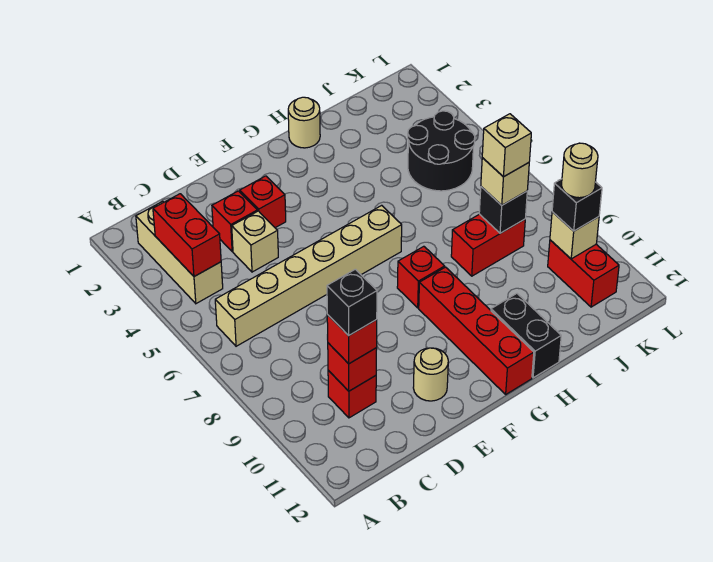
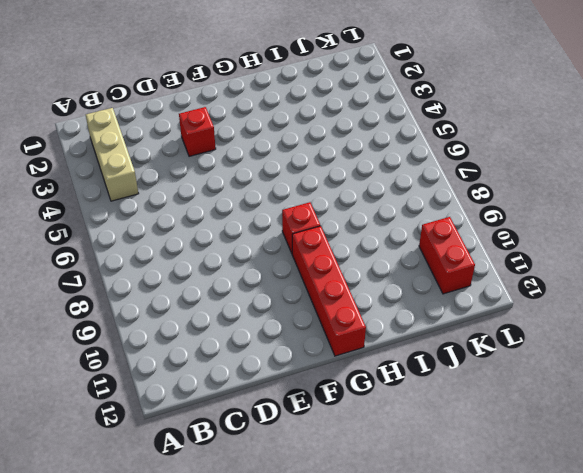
none -> tan 1x6 brick [215,205,402,346]
none -> red 1x1 brick [328,370,376,418]
none -> red 1x1 brick [212,191,257,252]

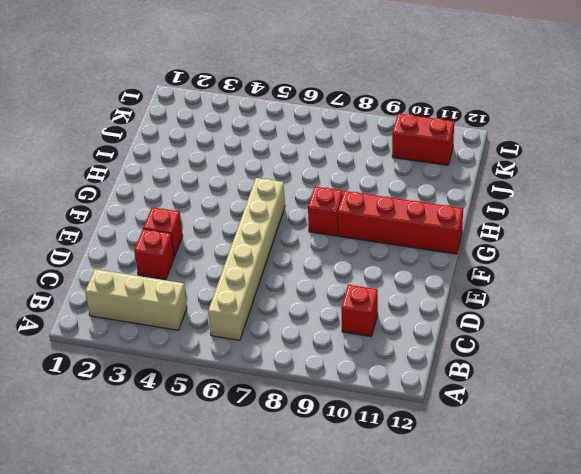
none -> tan 1x1 brick [232,211,278,272]
none -> tan 1x1 round brick [413,348,448,401]
none -> tan 1x1 round brick [288,97,320,148]

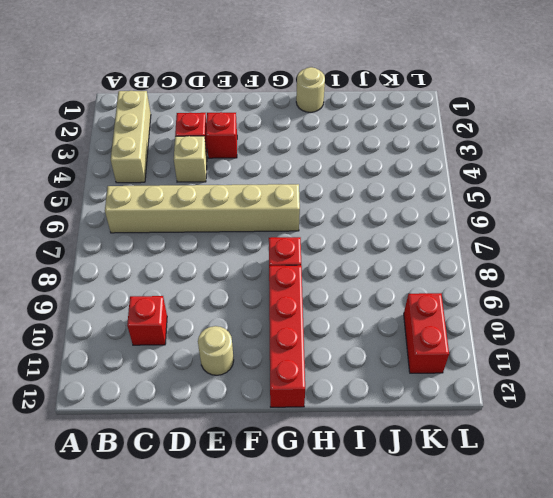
none -> black 1x2 brick [491,294,561,378]
none -> red 1x2 brick [451,214,525,276]
none -> black 2x2 round brick [408,111,475,191]

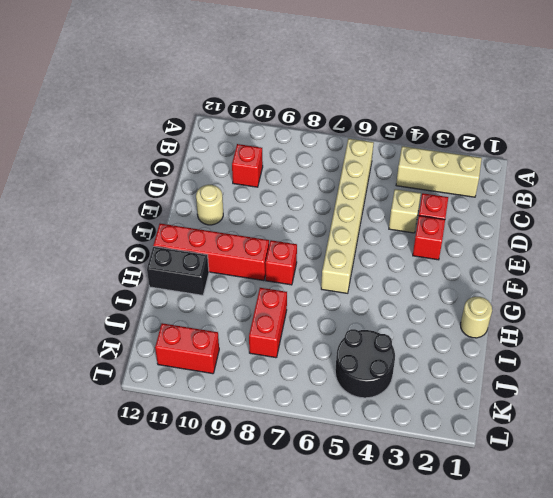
none -> red 1x2 brick [153,194,221,277]
none -> red 1x1 brick [328,343,377,391]
none -> black 1x1 brick [479,187,527,233]

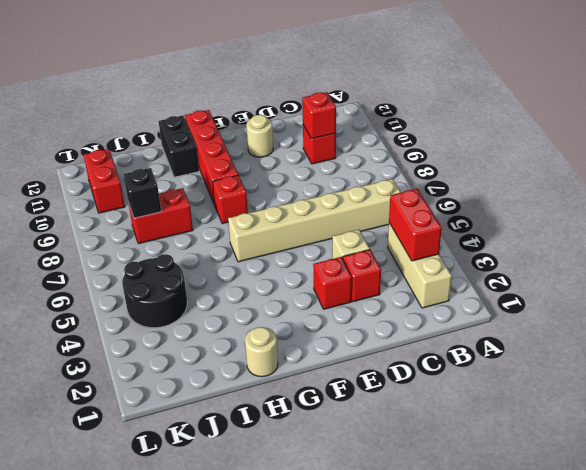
none -> tan 1x1 brick [550,212,599,259]
none -> red 1x1 brick [327,315,377,364]
none -> tan 1x1 brick [481,158,529,205]

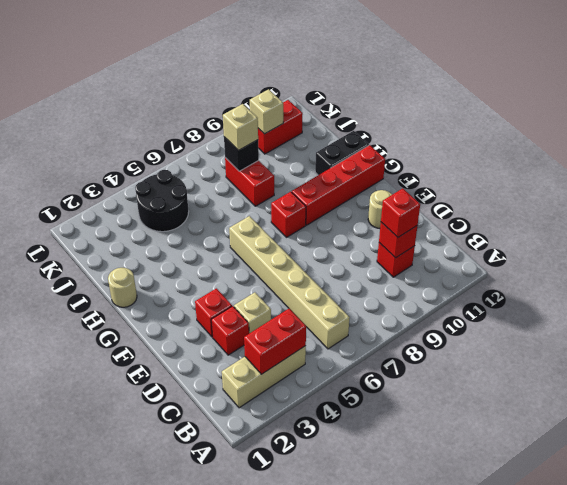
none -> black 1x1 brick [552,179,602,231]
none -> black 1x1 brick [327,269,377,336]
none -> tan 1x1 brick [482,114,531,177]

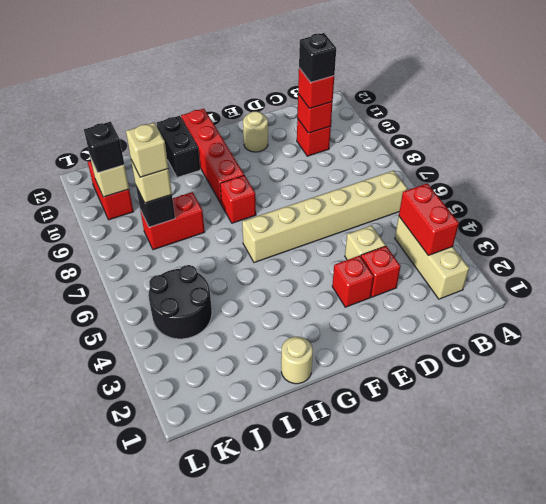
none -> tan 1x1 round brick [561,143,598,198]

